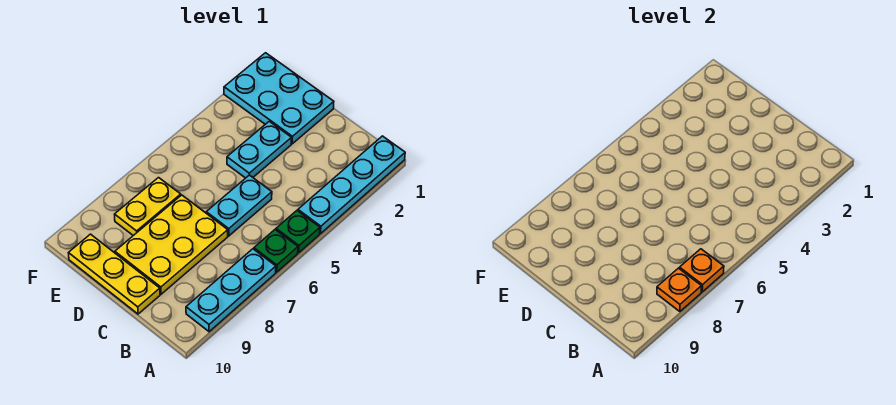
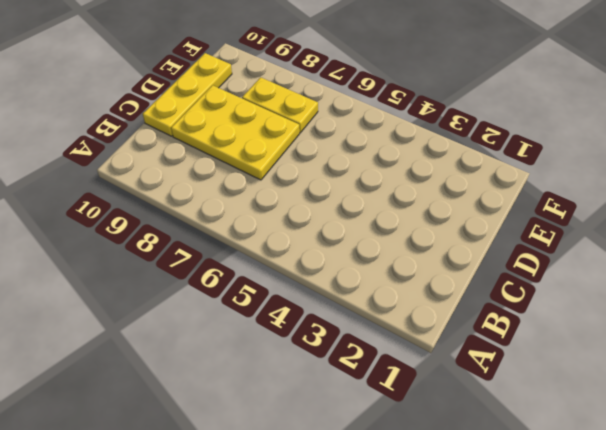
none -> cyan 1x4 plate [298,136,405,234]
none -> green 1x1 plate [276,211,320,253]
none -> green 1x1 plate [254,230,298,272]

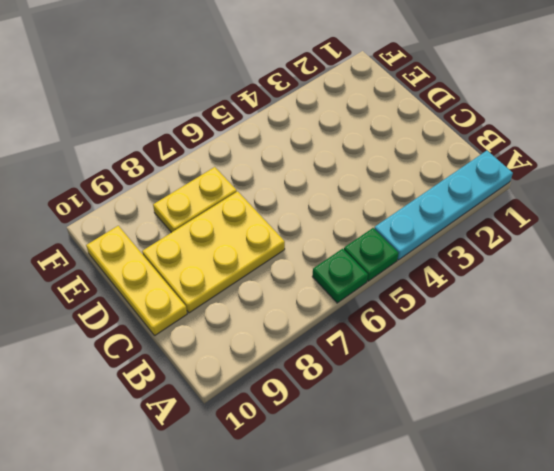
none -> cyan 1x3 plate [186,249,276,332]
none -> cyan 1x2 plate [206,175,272,236]
none -> cyan 2x3 plate [224,53,334,144]

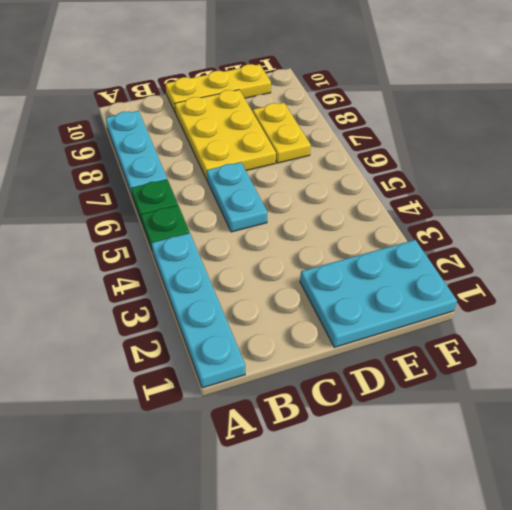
none -> cyan 1x2 plate [227,121,291,178]
none -> orange 1x1 plate [680,249,724,292]
none -> orange 1x1 plate [657,268,701,312]

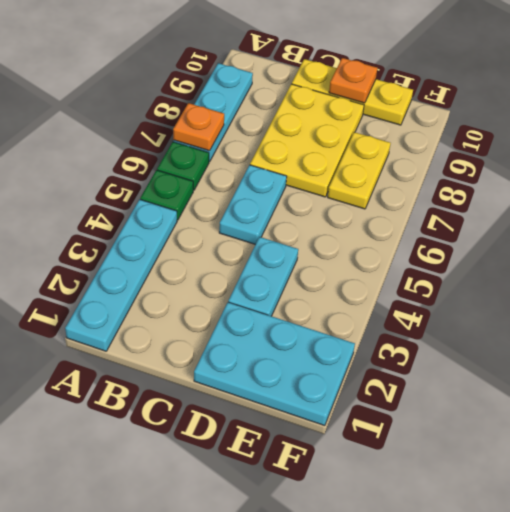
orange 1x1 plate [329,58,377,103] -> orange 1x1 plate moved to [657,268,701,312]

